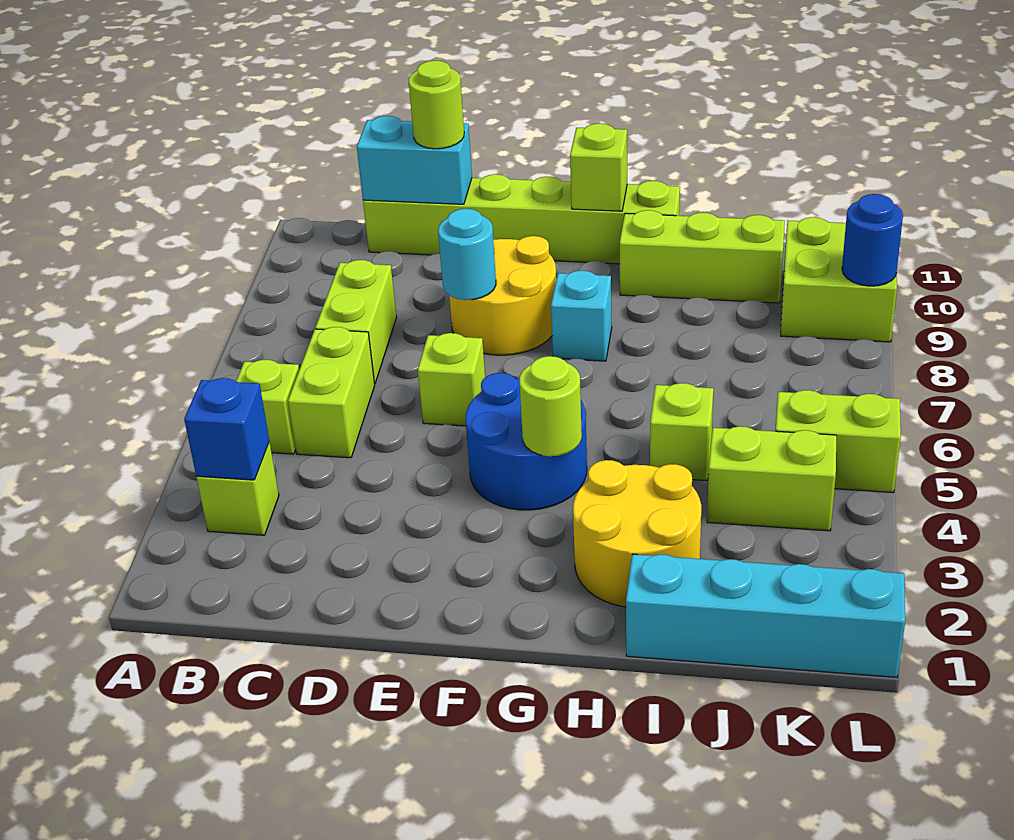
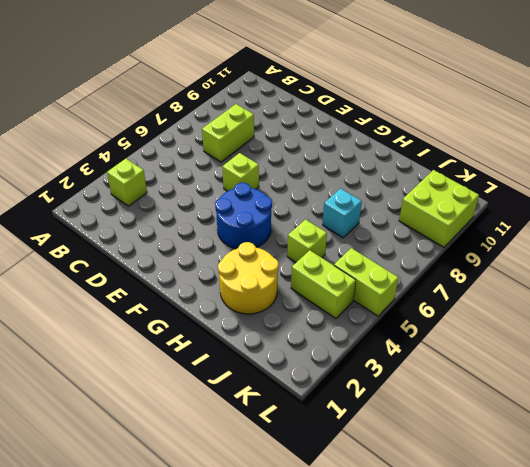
cyan 1x1 brick [323,188,362,238] -> cyan 1x1 brick moved to [551,271,612,361]
none -> lime 1x1 brick [236,360,299,454]
none -> lime 1x2 brick [288,327,375,458]
none -> lime 1x6 brick [363,174,680,264]

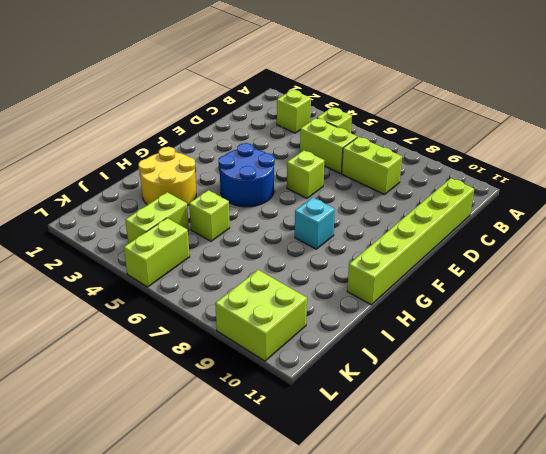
none -> yellow 2x2 round brick [449,236,556,355]
none -> lime 1x3 brick [620,210,785,303]
none -> cyan 1x4 brick [626,554,905,677]

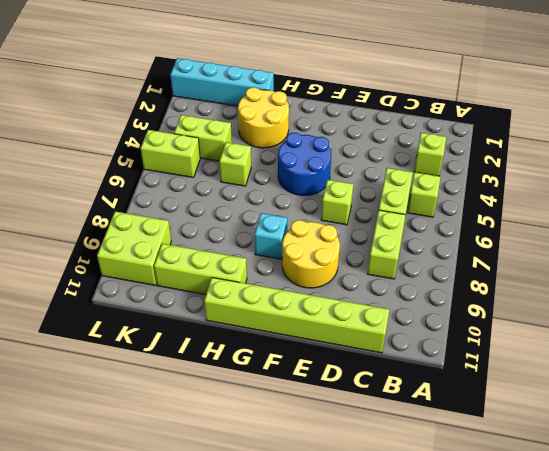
none -> blue 1x1 brick [184,378,269,480]
none -> cyan 1x2 brick [357,116,472,204]
none -> cyan 1x1 round brick [438,209,496,300]

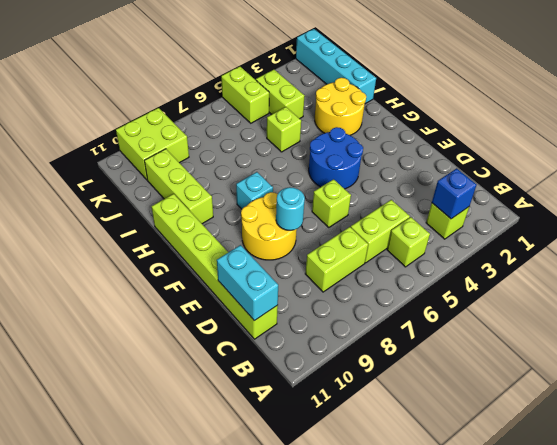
none -> lime 1x1 round brick [519,356,582,456]
none -> lime 1x1 brick [570,124,627,211]
none -> blue 1x1 round brick [842,194,903,286]

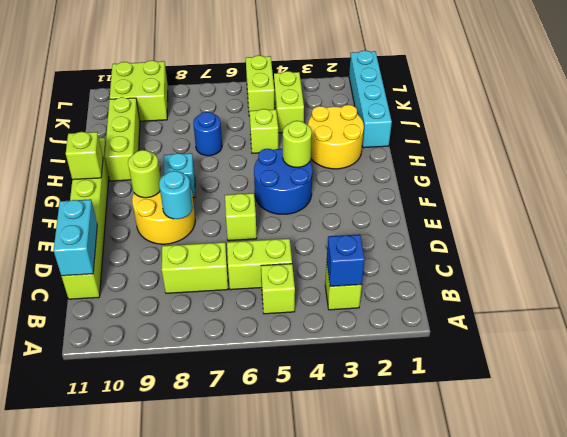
lime 1x1 round brick [128,150,161,198] -> lime 1x1 round brick moved to [409,61,464,149]
blue 1x1 round brick [193,112,222,156] -> blue 1x1 round brick moved to [842,194,903,286]

